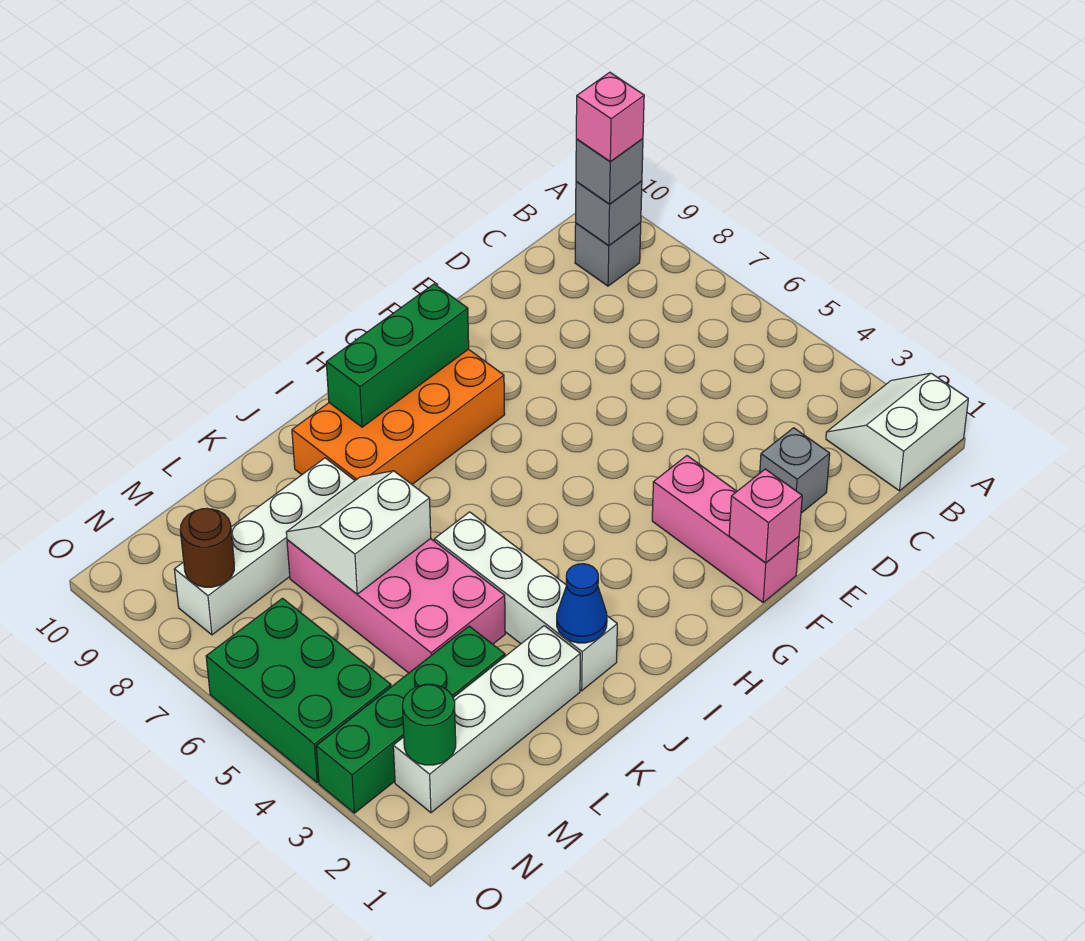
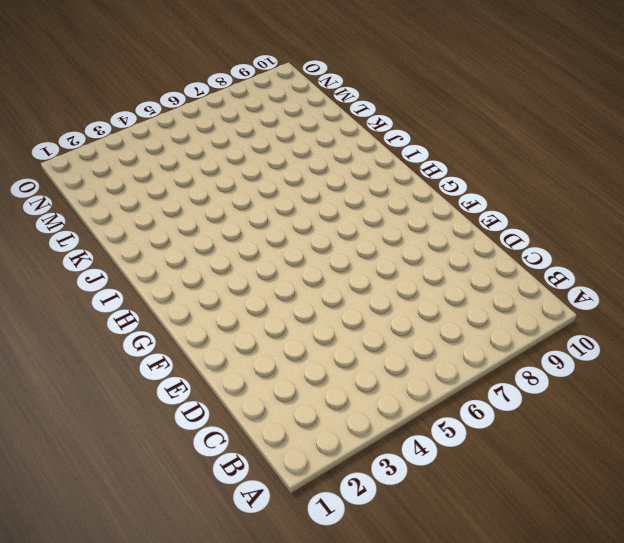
none -> white 2x2 slope [826,373,968,491]
none -> grey 1x1 brick [575,222,641,286]
none -> grey 1x1 brick [760,428,830,513]

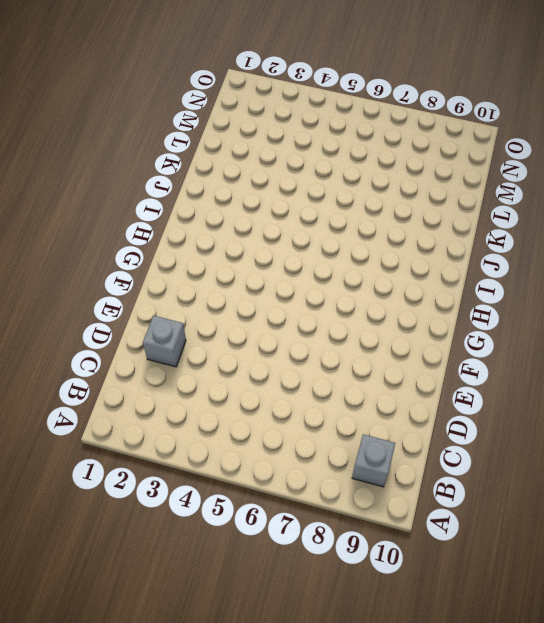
none -> white 2x2 slope [826,373,968,491]
none -> pink 1x3 brick [652,456,799,602]
none -> orange 2x4 brick [292,349,505,484]

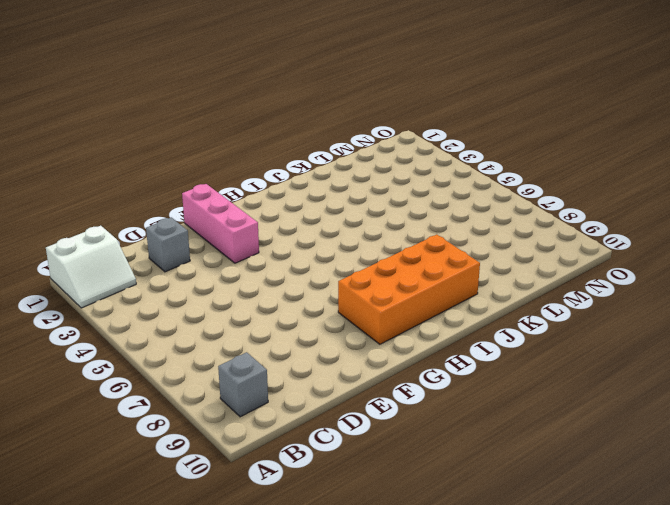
none -> white 1x4 brick [434,512,617,691]
none -> white 1x4 brick [393,626,580,813]
none -> pink 2x4 brick [287,539,505,673]

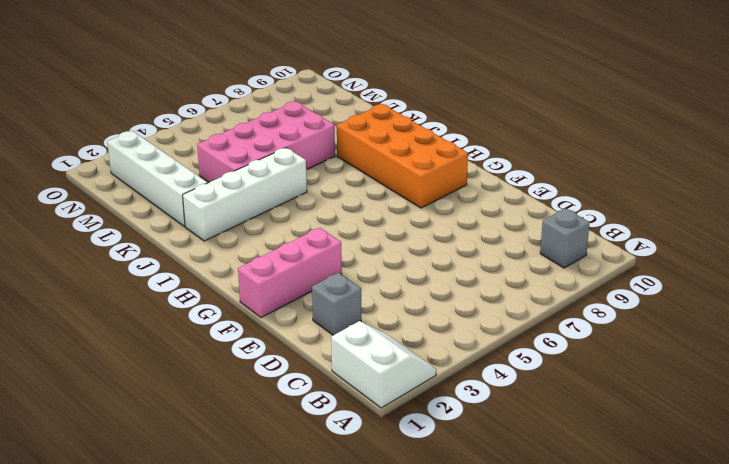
none -> white 1x4 brick [174,458,355,635]
none -> green 1x4 brick [316,626,505,813]
none -> green 2x3 brick [206,598,391,782]

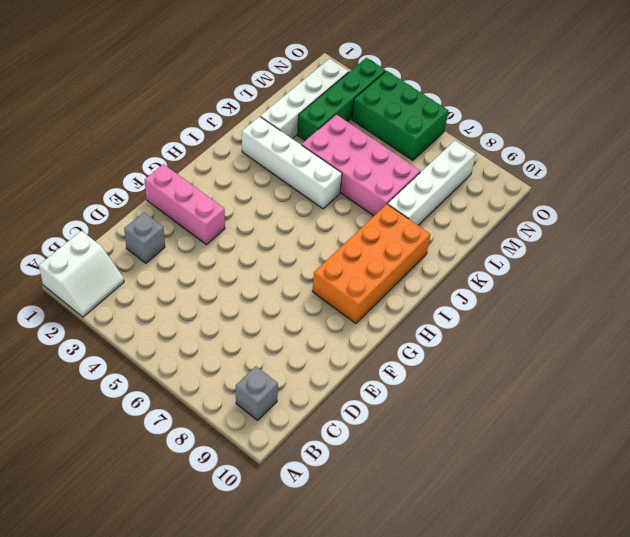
none -> grey 1x1 brick [576,181,642,246]
none -> pink 1x1 brick [729,469,802,563]
none -> green 1x3 brick [326,284,469,427]

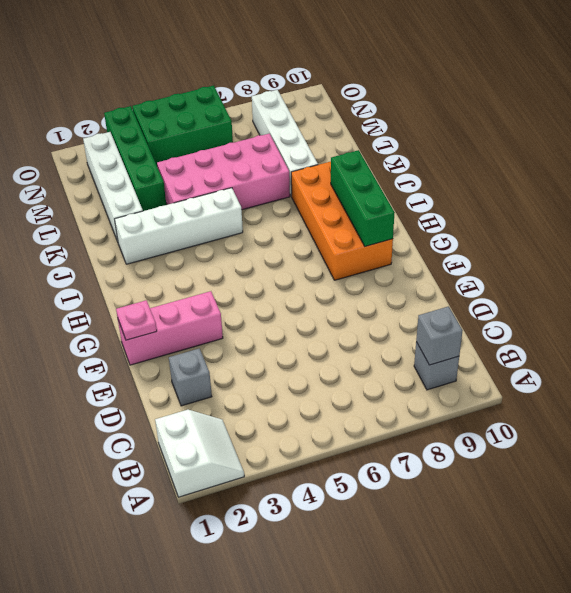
pink 1x1 plate [116,300,157,340] -> pink 1x1 brick [729,469,802,563]
none -> blue 1x1 cone [557,564,607,643]
none -> white 2x2 slope [286,471,431,594]
none -> green 1x1 round brick [403,684,456,765]

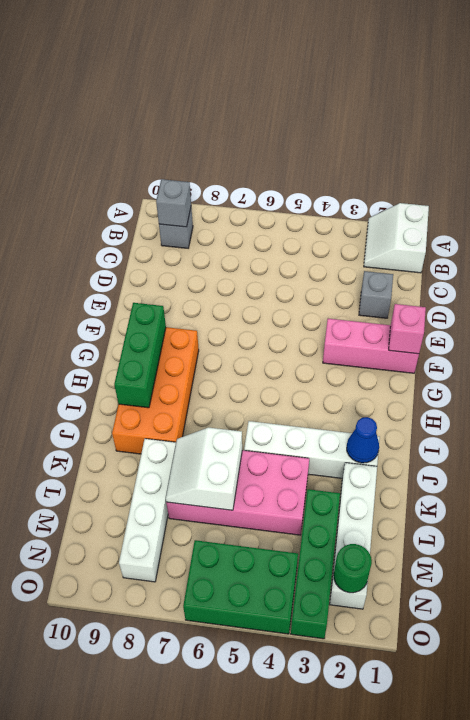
none -> brown 1x1 round brick [180,508,234,587]
none -> grey 1x1 brick [576,139,643,204]
none -> pink 1x1 brick [576,72,644,162]

